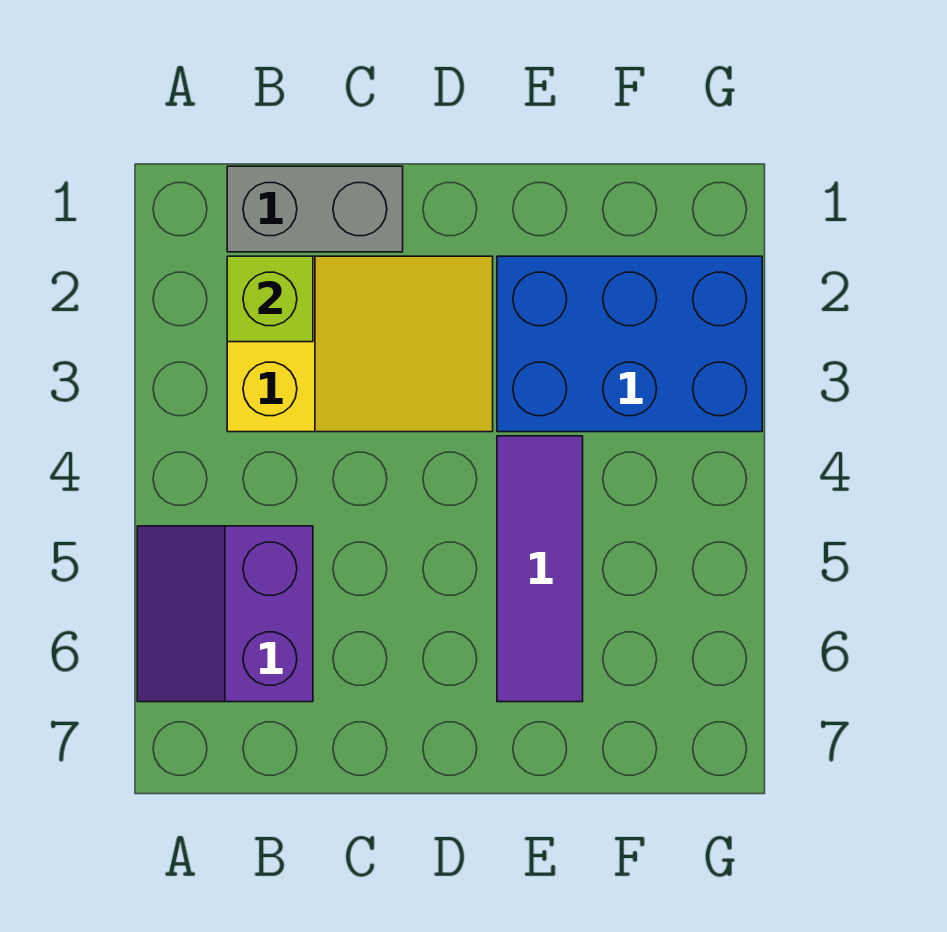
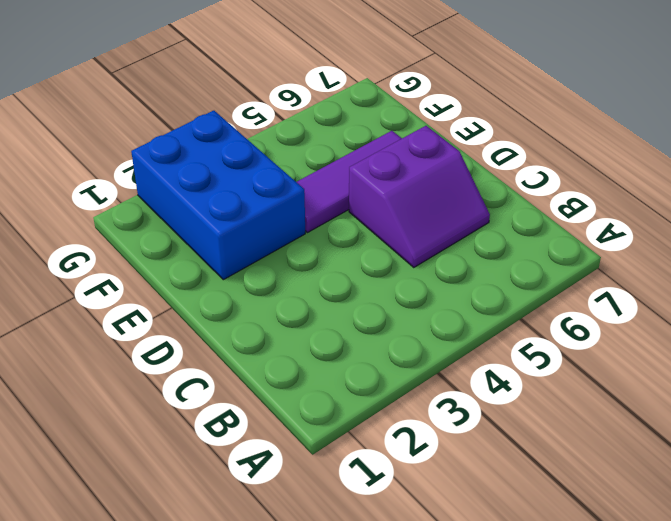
purple 2x2 slope [349,126,490,267] -> purple 2x2 slope moved to [137,526,313,702]
none -> grey 1x2 brick [227,166,403,252]
none -> yellow 2x3 slope [227,256,493,432]

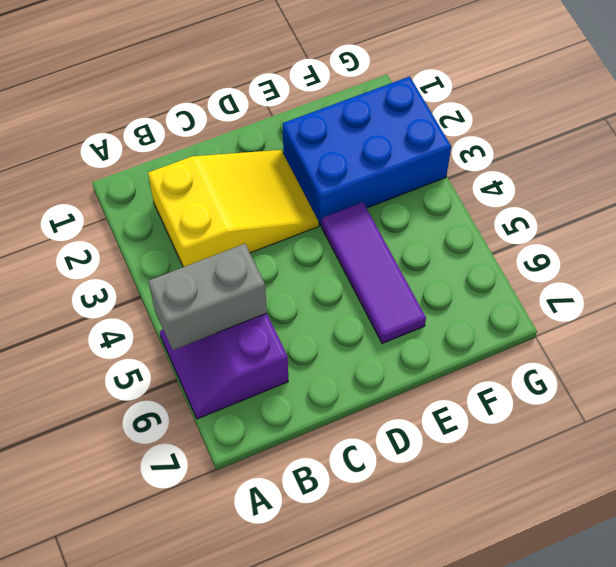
grey 1x2 brick [148,244,267,350] -> grey 1x2 brick moved to [227,166,403,252]
none -> lime 1x1 brick [227,256,313,342]

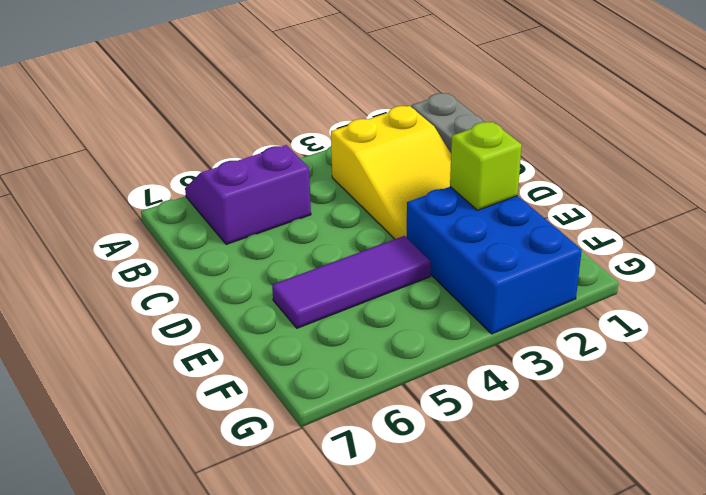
lime 1x1 brick [450,122,522,210] -> lime 1x1 brick moved to [227,256,313,342]

